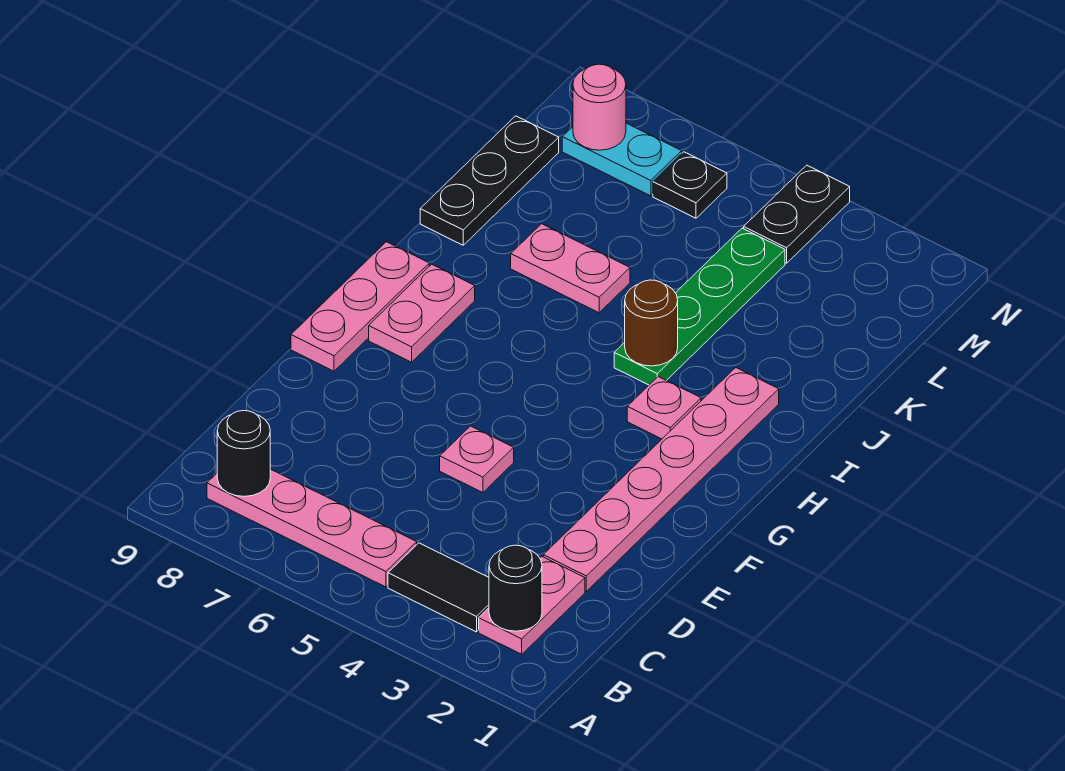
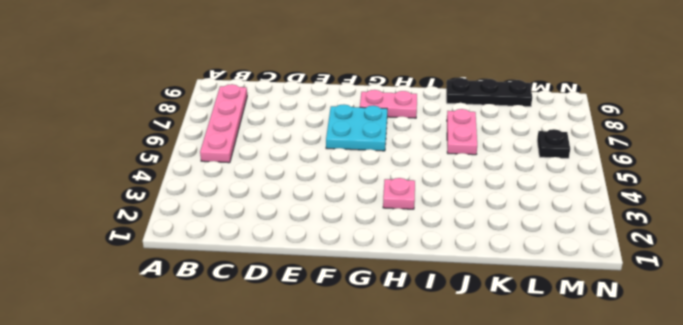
cyan 2x2 plate [326,105,387,151] -> none
none -> pink 1x2 plate [479,556,585,654]
none -> black 1x2 tile [388,543,489,632]
none -> pink 1x6 plate [543,368,779,591]

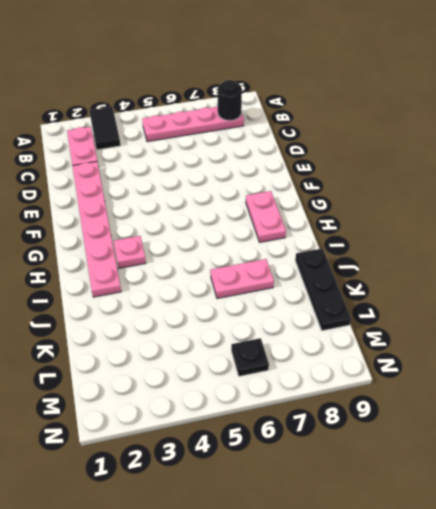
black 1x2 tile [89,107,121,150] -> black 1x2 tile turned to [388,543,489,632]
none -> pink 1x1 plate [440,426,514,493]
none -> pink 1x3 plate [291,242,429,371]
none -> green 1x4 plate [614,228,785,385]

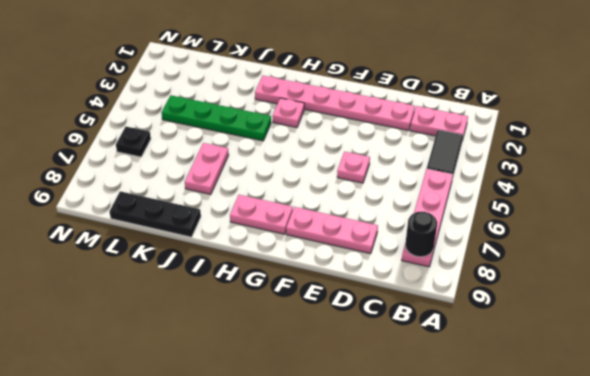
pink 1x3 plate [286,207,378,254] -> pink 1x3 plate moved to [291,242,429,371]
none -> black 1x2 plate [744,165,850,263]
none -> cyan 1x2 plate [562,123,682,196]
none -> black 1x1 round brick [489,545,542,631]

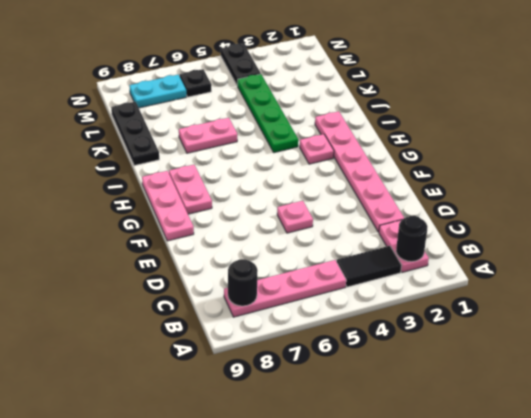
none -> brown 1x1 round brick [625,280,678,366]
none -> pink 1x1 round brick [573,64,626,150]

